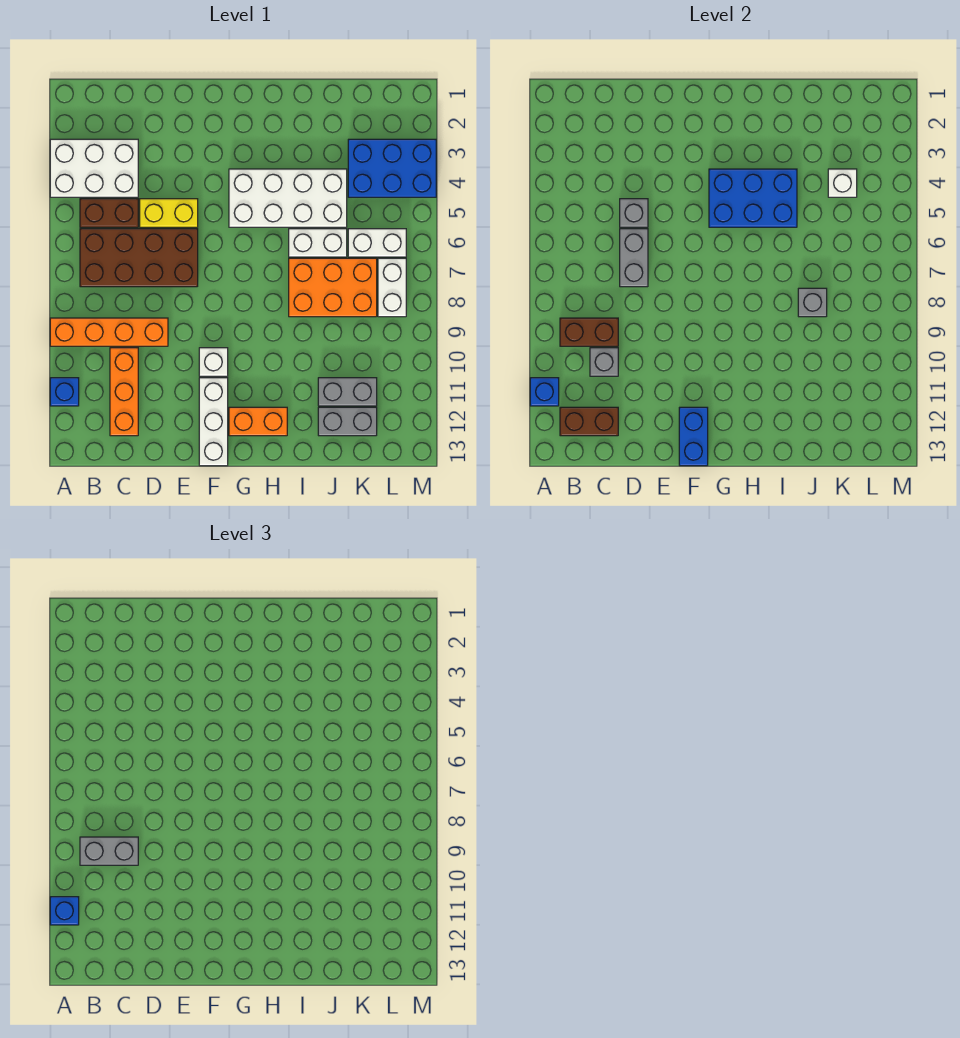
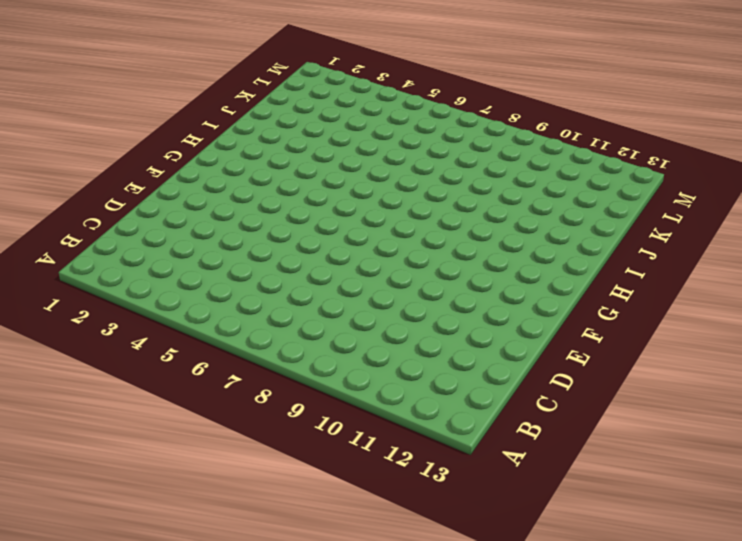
none -> white 2x3 brick [50,139,138,197]
none -> orange 1x4 brick [50,318,168,346]
none -> blue 1x1 brick [50,378,79,406]
none -> brown 1x2 brick [80,199,138,227]

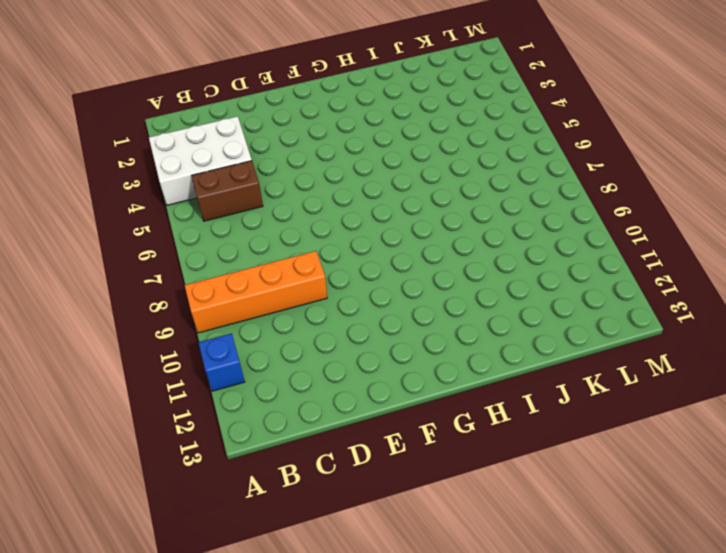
none -> brown 2x4 brick [80,229,198,287]
none -> orange 1x3 brick [110,348,138,436]
none -> yellow 1x2 brick [140,199,198,227]
none -> white 1x1 brick [199,348,228,376]

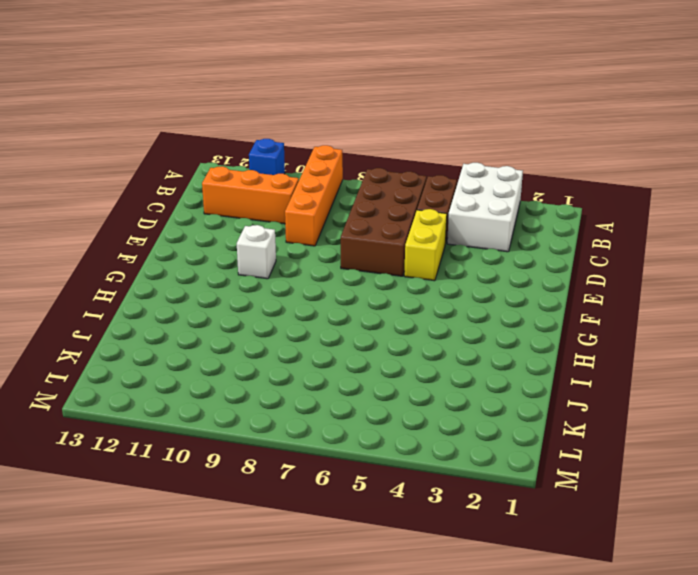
none -> white 1x3 brick [199,378,228,466]
none -> white 2x4 brick [229,169,347,227]
none -> orange 1x2 brick [229,407,287,436]
none -> white 1x2 brick [289,229,347,257]

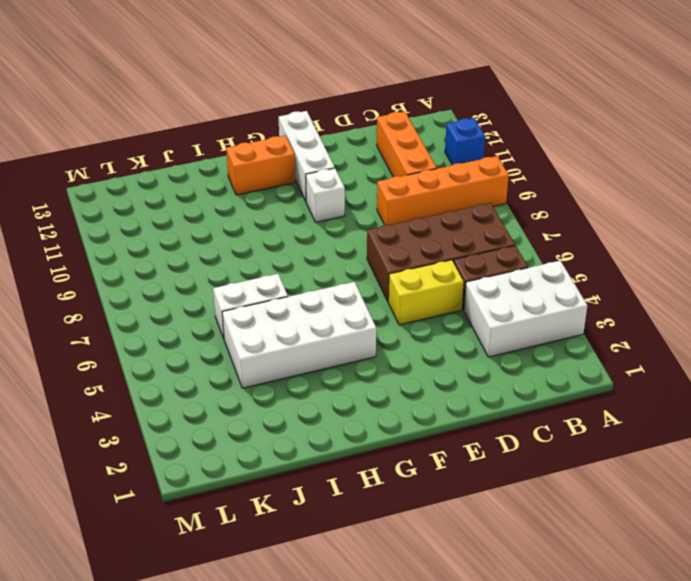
none -> orange 2x3 brick [289,258,377,317]
none -> grey 1x2 brick [318,378,377,406]
none -> grey 1x2 brick [318,407,377,436]
none -> blue 2x3 brick [348,139,436,197]

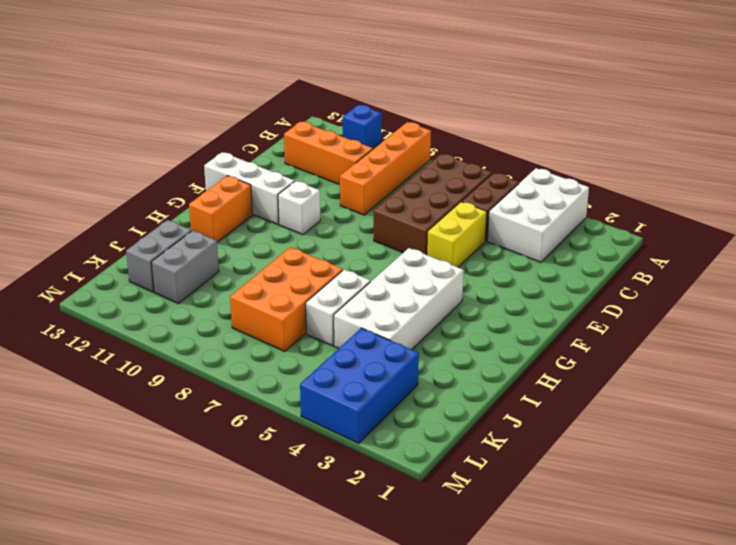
none -> white 1x2 brick [348,229,406,257]
none -> white 1x2 brick [378,258,406,317]
none -> blue 1x1 brick [530,378,559,406]
none -> brown 1x2 brick [560,318,618,346]

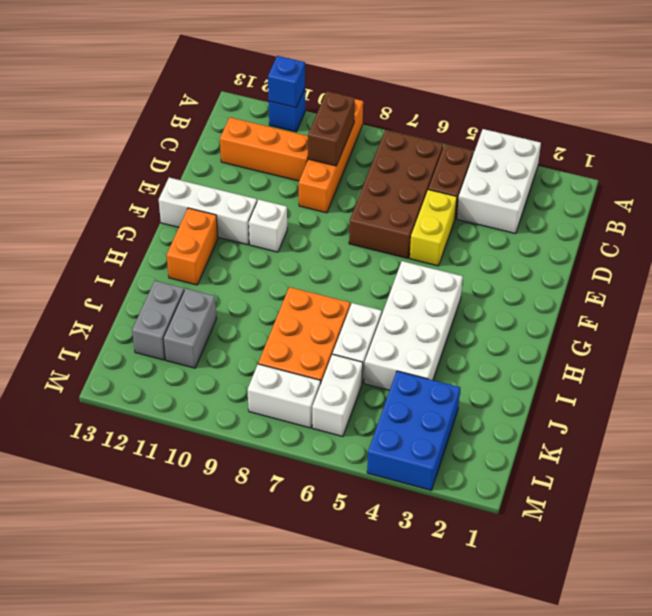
none -> brown 1x2 brick [560,407,618,436]
none -> grey 1x1 brick [590,348,618,376]
none -> grey 1x1 brick [620,199,648,227]
none -> grey 1x2 brick [620,229,648,287]

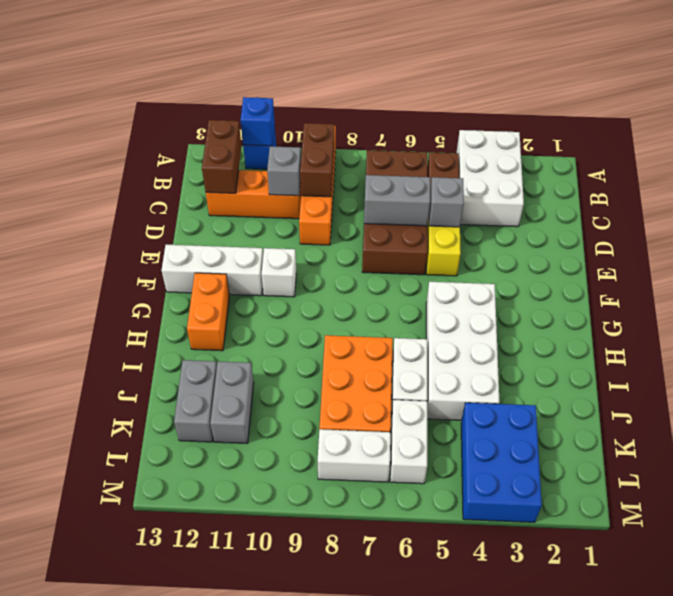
none -> blue 1x2 brick [679,407,708,466]
none -> blue 2x3 brick [709,169,797,227]
none -> grey 1x1 brick [798,288,827,317]
none -> white 1x1 brick [828,169,857,197]

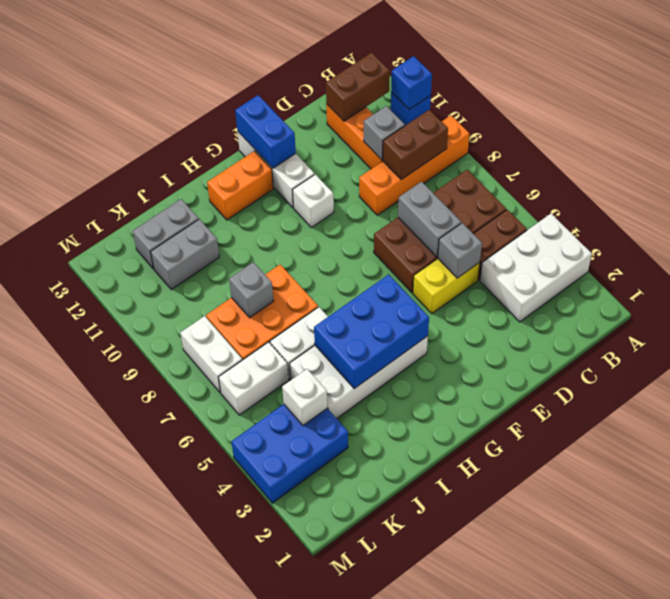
none -> blue 1x1 brick [50,897,79,925]
none -> grey 1x2 brick [80,837,138,865]

